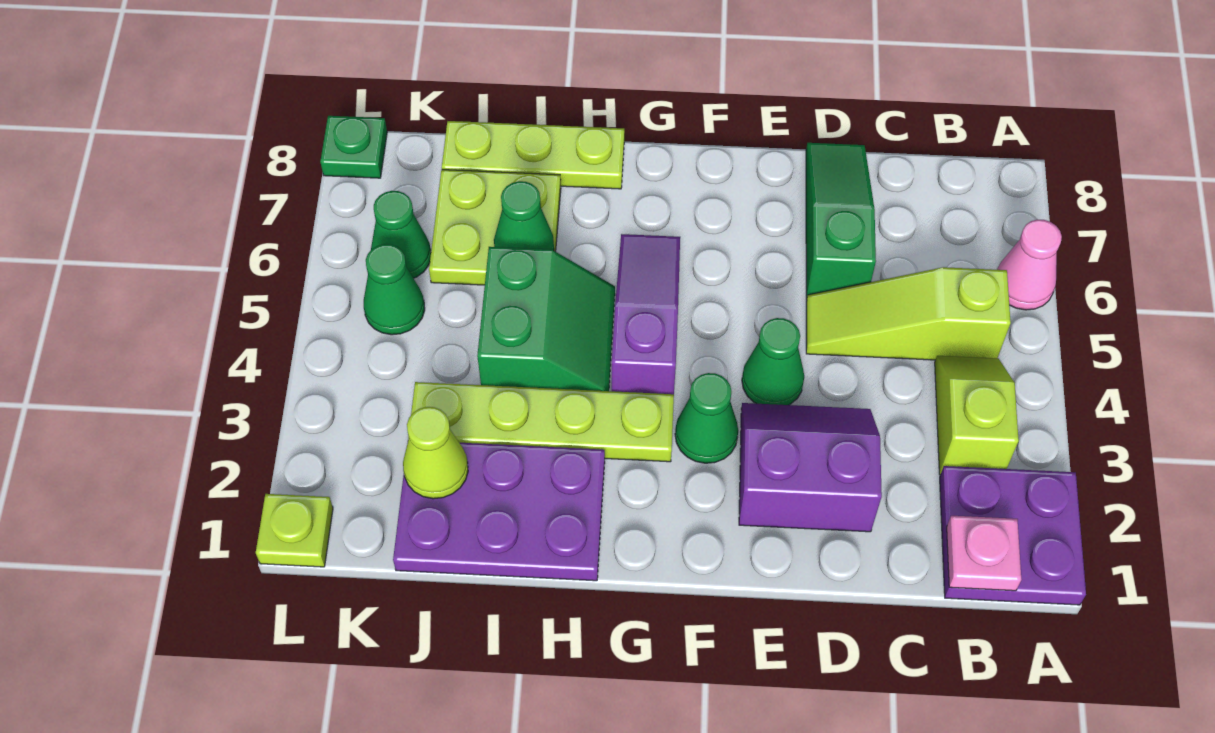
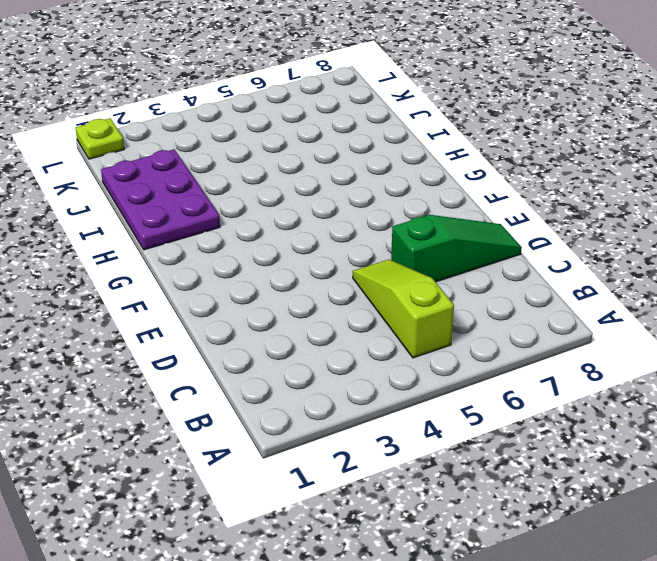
none -> purple 2x2 plate [940,466,1086,605]
none -> pink 1x1 cone [997,219,1062,310]
none -> lime 1x2 slope [935,356,1019,475]

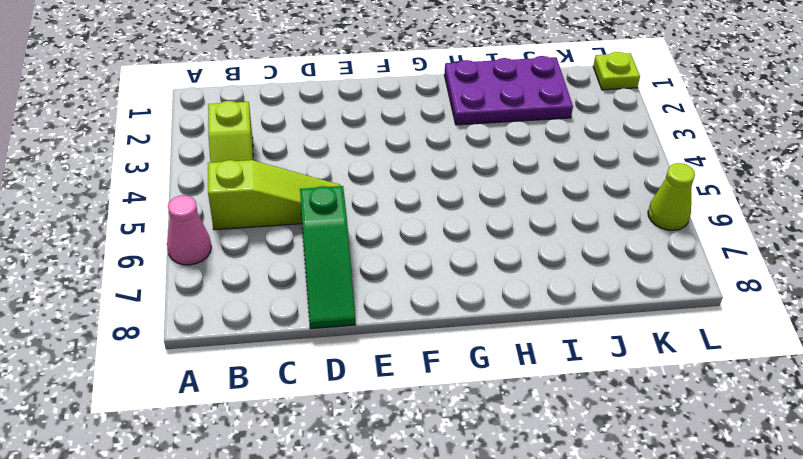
lime 1x1 cone [648,163,695,230] -> lime 1x1 cone moved to [403,407,468,499]
none -> purple 2x2 plate [940,466,1086,605]
none -> purple 2x2 slope [739,403,882,532]
none -> green 1x1 cone [742,318,804,405]

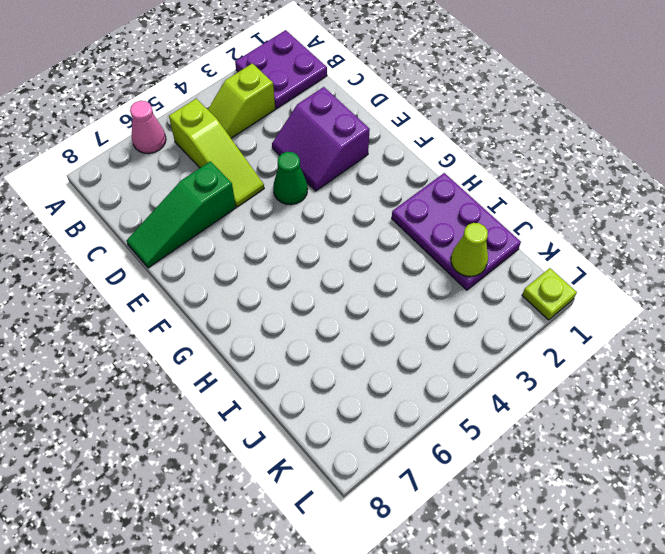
none -> green 1x1 cone [675,373,738,463]
none -> lime 1x4 plate [408,382,674,462]
none -> purple 1x3 slope [612,234,680,394]

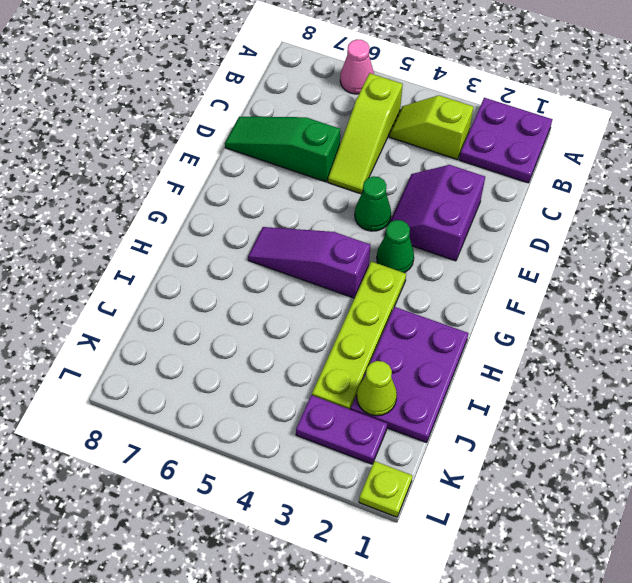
purple 1x2 plate [296,395,387,464] -> none
none -> green 2x2 slope [477,247,615,391]
none -> lime 1x3 plate [442,121,624,189]
none -> lime 2x2 plate [429,170,561,285]

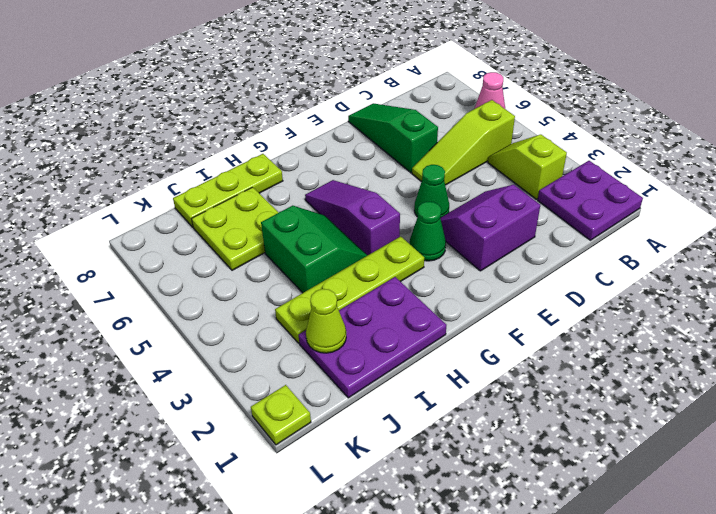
none -> green 1x1 cone [364,244,425,335]
none -> green 1x1 cone [371,191,431,278]
none -> green 1x1 plate [320,116,387,178]

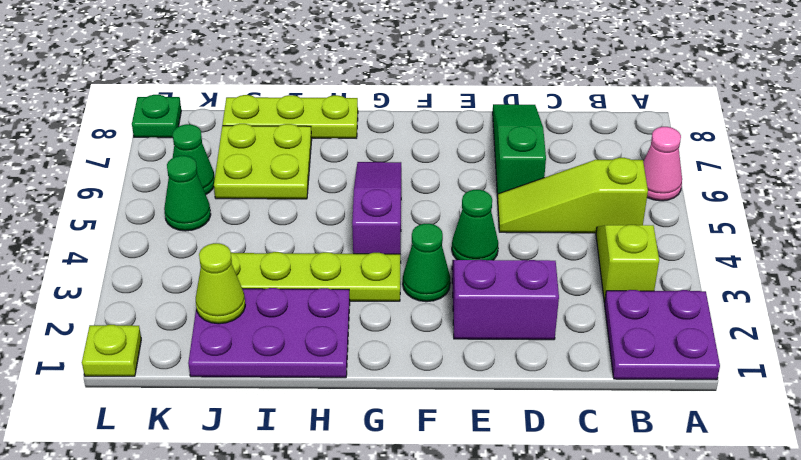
none -> green 2x2 slope [477,247,615,391]
none -> pink 1x1 plate [947,516,1021,591]
none -> green 1x1 cone [494,181,554,251]

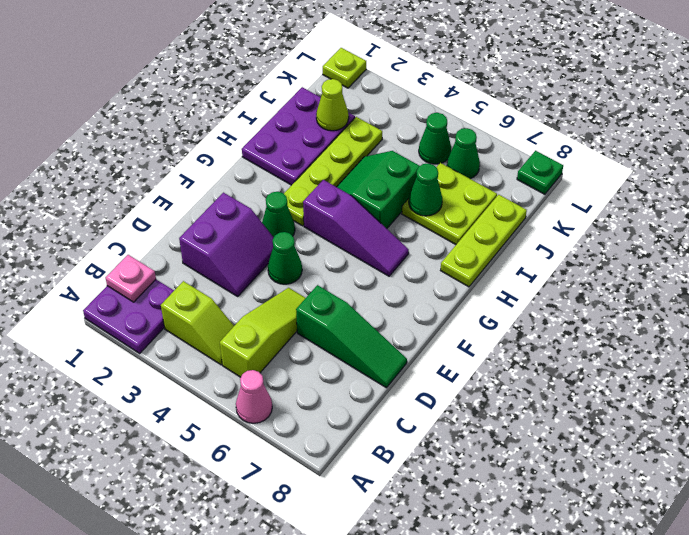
green 2x2 slope [337,151,419,229] -> green 2x2 slope turned to [477,247,615,391]

